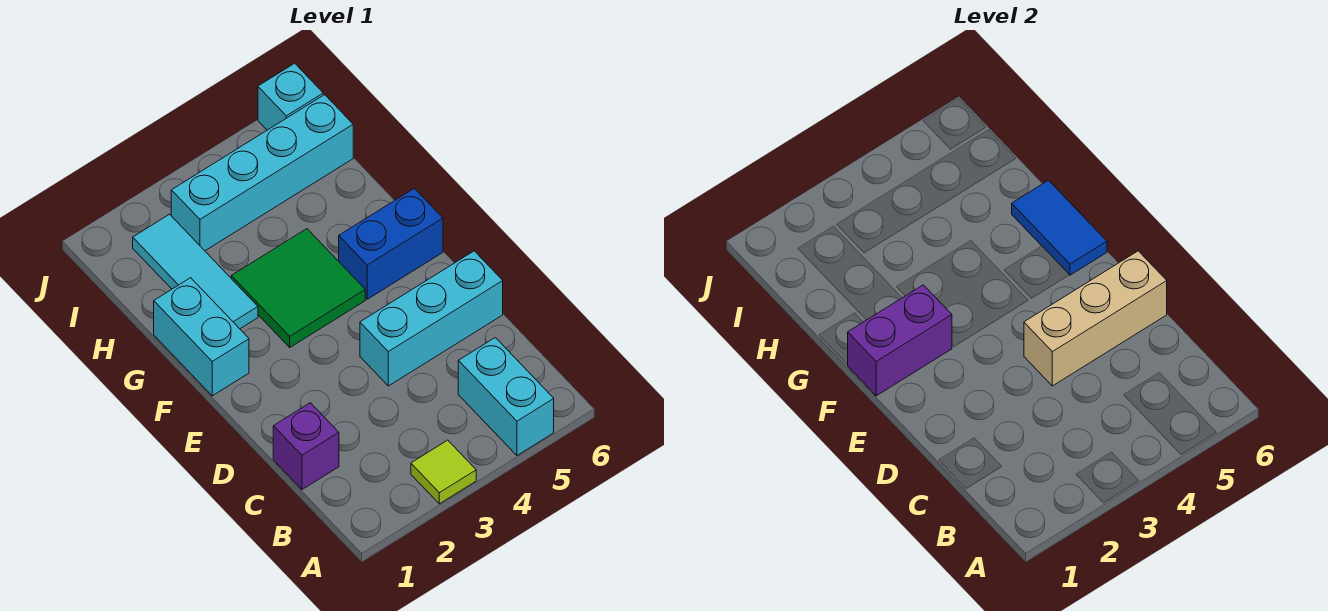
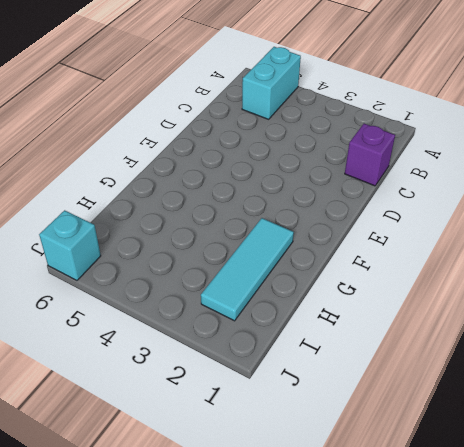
none -> lime 1x1 tile [411,440,476,504]
none -> cyan 1x3 brick [360,251,503,386]
none -> cyan 1x2 brick [154,278,249,396]

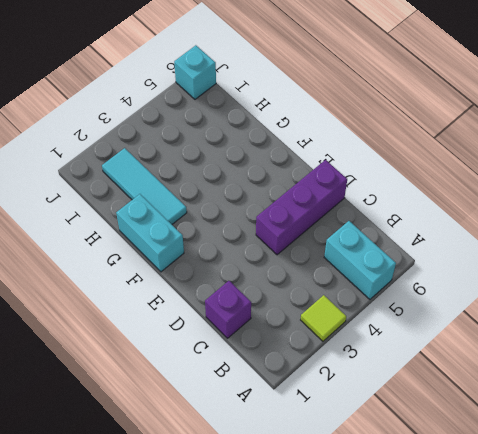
purple 1x3 brick [256,160,347,255] -> cyan 1x3 brick [360,251,503,386]
none -> green 2x2 tile [231,229,365,347]
none -> blue 1x2 brick [339,188,443,299]
none -> cyan 1x4 brick [171,95,353,251]

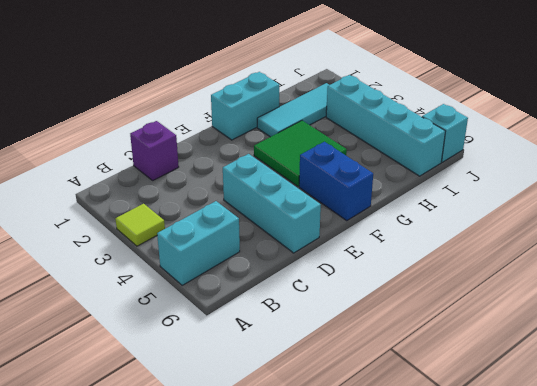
none -> tan 1x3 brick [1024,251,1167,386]
none -> purple 1x2 brick [848,285,952,396]
none -> blue 1x2 tile [1012,180,1107,275]

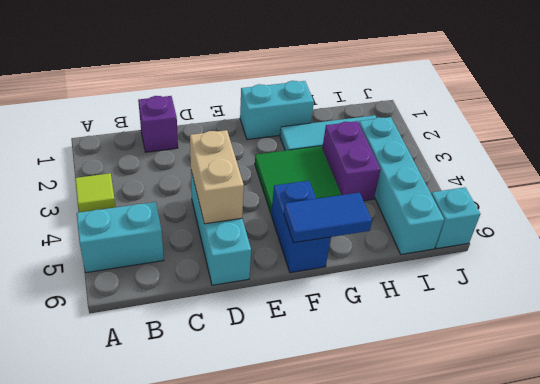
tan 1x2 brick [190,130,244,224] -> tan 1x3 brick [1024,251,1167,386]
purple 1x2 brick [322,121,381,201] -> purple 1x2 brick moved to [848,285,952,396]

